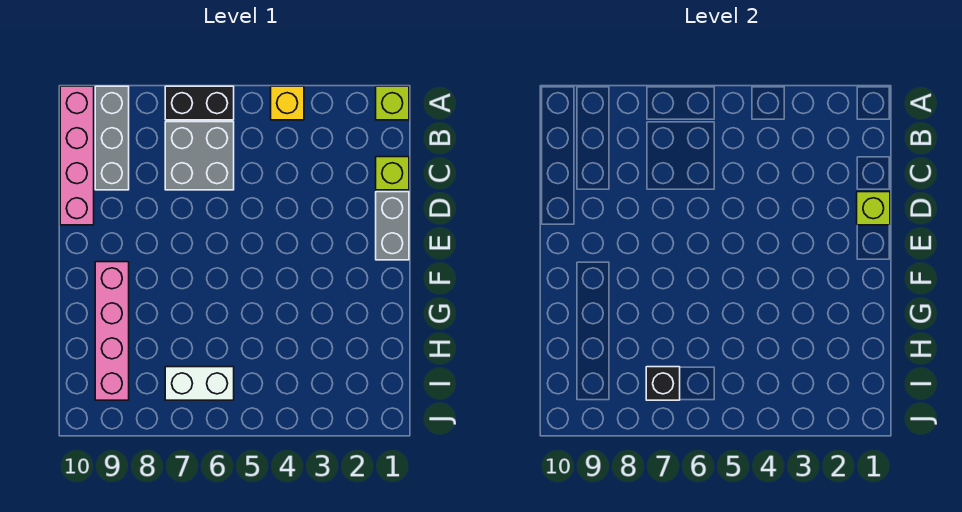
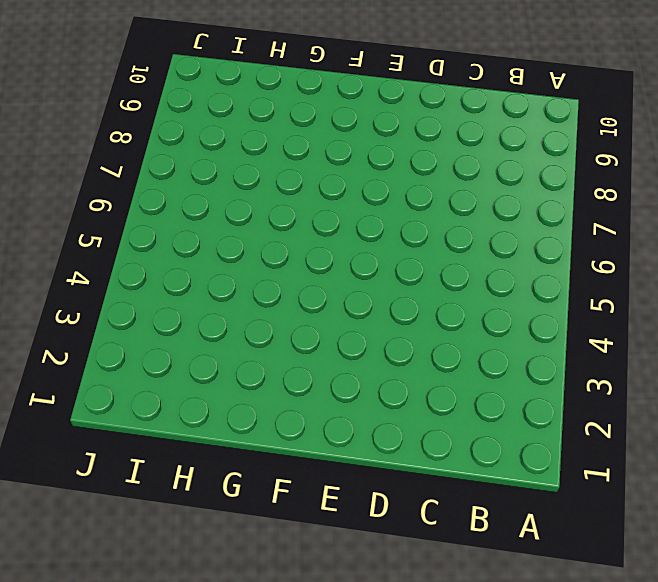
none -> lime 1x1 brick [376,86,409,120]
none -> yellow 1x1 brick [271,86,304,120]
none -> black 1x2 brick [165,86,234,120]

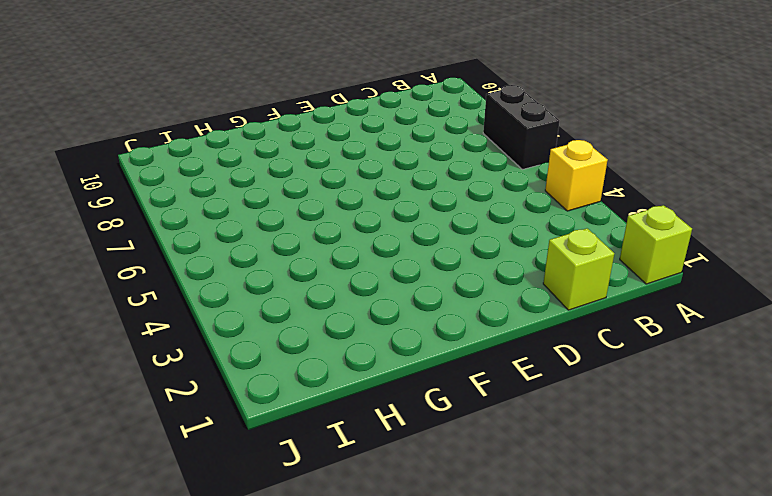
none -> grey 1x3 brick [95,86,129,190]
none -> pink 1x4 brick [60,86,94,225]
none -> grey 2x2 brick [165,122,234,190]

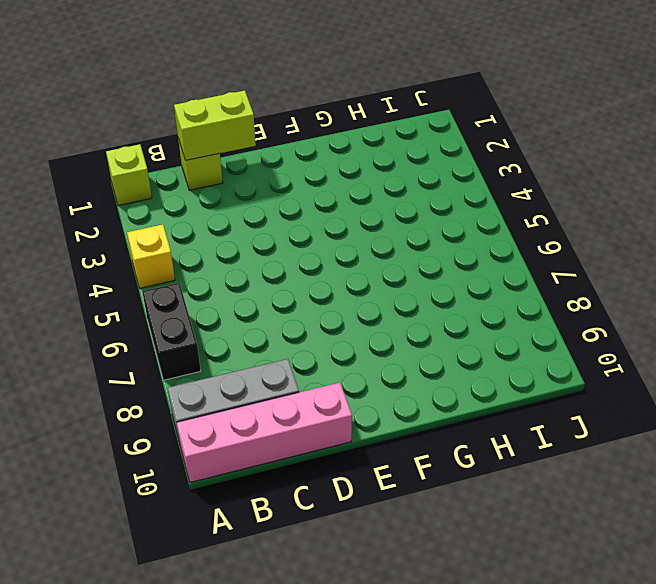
lime 1x2 brick [174,91,256,160] -> lime 1x1 brick [857,192,890,225]
none -> grey 2x2 brick [165,122,234,190]
none -> grey 1x2 brick [376,192,409,260]
none -> pink 1x4 brick [95,262,129,400]

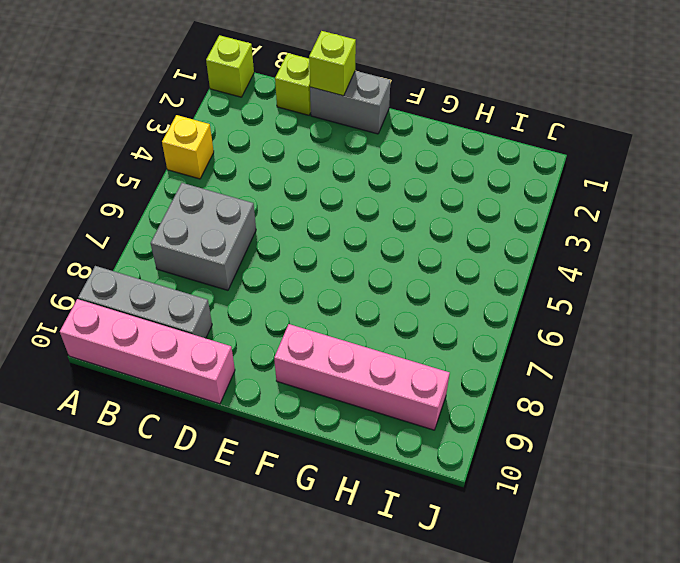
none -> black 1x2 brick [165,86,234,120]
none -> white 1x2 brick [165,367,234,400]
none -> black 1x1 brick [646,367,680,400]

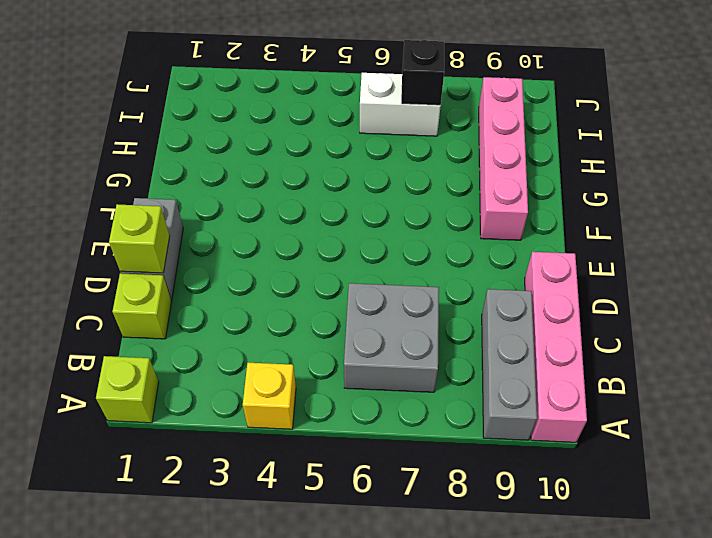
none -> black 1x2 brick [165,86,234,120]

